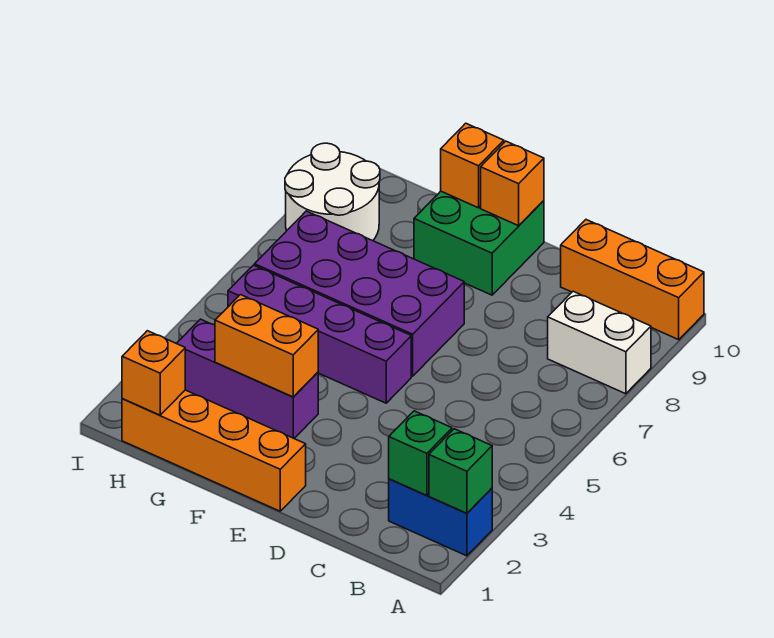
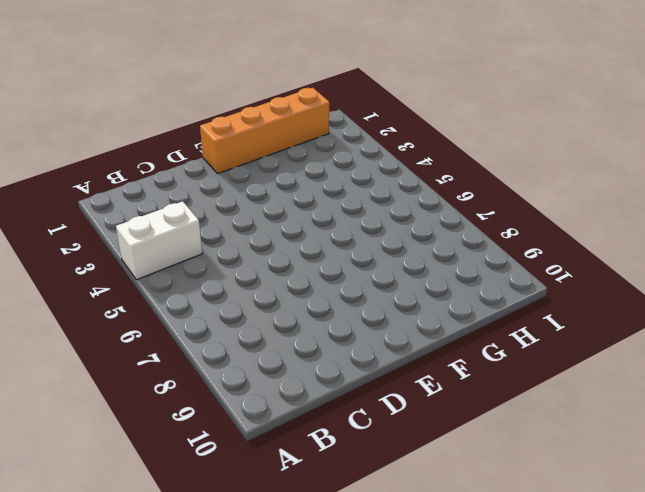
white 1x2 brick [116,201,202,280] -> white 1x2 brick moved to [548,291,651,394]
none -> blue 1x2 brick [389,479,492,556]
none -> orange 1x3 brick [561,220,704,340]
none -> purple 1x4 brick [228,265,411,403]

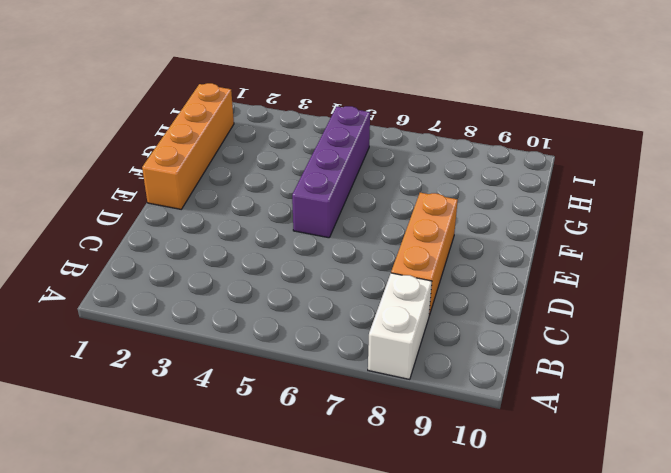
orange 1x3 brick [391,193,458,315] -> orange 1x3 brick moved to [561,220,704,340]
none -> blue 1x2 brick [389,479,492,556]
none -> purple 2x4 brick [255,211,464,376]
none -> green 2x2 brick [414,191,544,295]

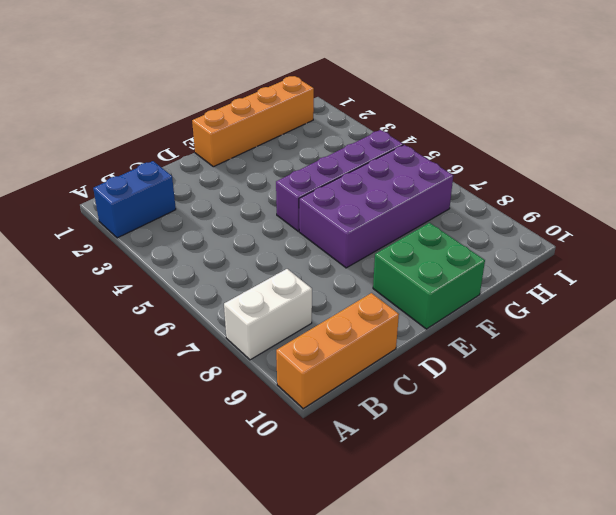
none -> purple 1x3 brick [177,319,318,438]
none -> white 2x2 round brick [285,143,380,241]
none -> green 1x1 brick [429,429,492,513]

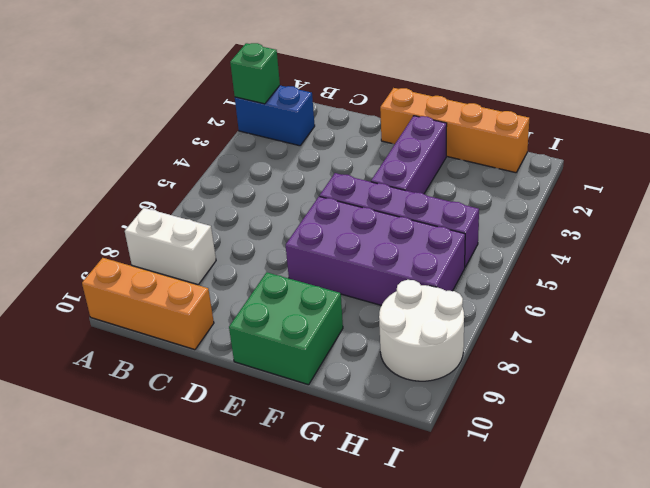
purple 1x3 brick [371,116,447,194] -> purple 1x3 brick turned to [177,319,318,438]
none -> green 1x1 brick [389,411,452,495]
none -> orange 1x1 brick [481,141,544,226]
none -> orange 1x2 brick [215,295,318,397]

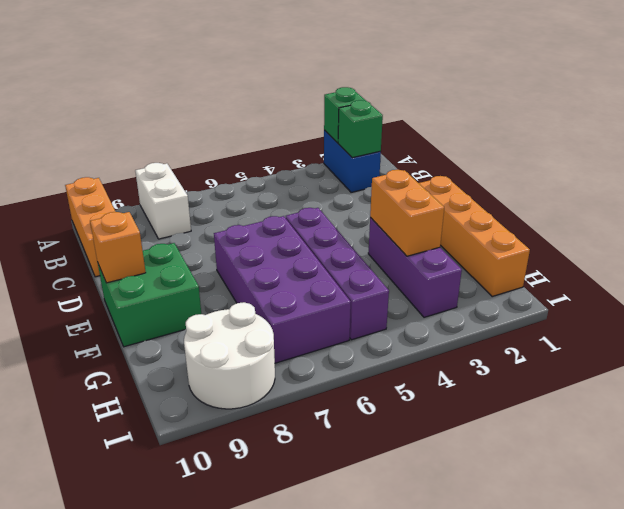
none -> orange 1x1 brick [441,123,504,208]
none -> orange 1x1 brick [122,331,185,415]

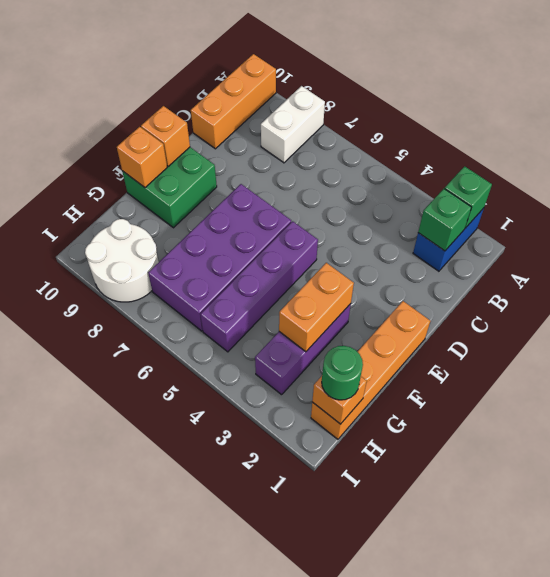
green 1x1 round brick [322,346,363,400] -> none

